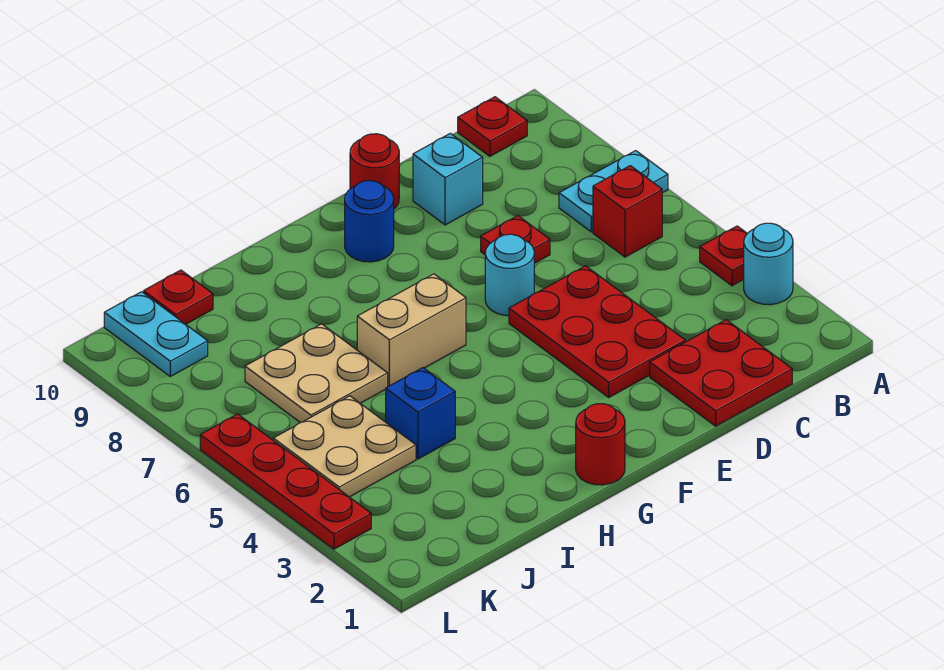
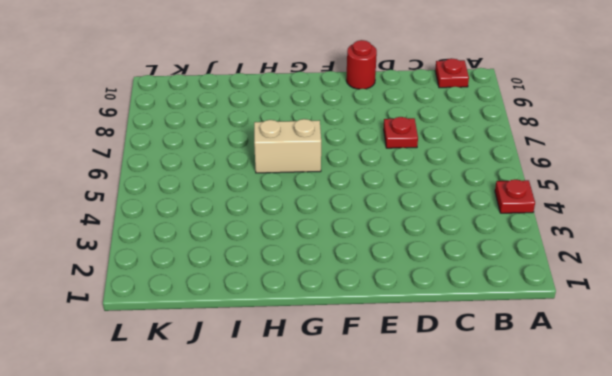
none -> cyan 1x1 round brick [744,223,793,305]
none -> cyan 1x2 plate [559,151,668,232]
none -> red 1x1 brick [593,166,662,257]

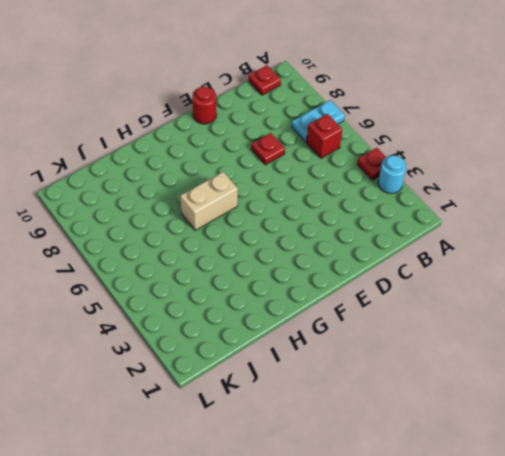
none -> red 2x2 plate [650,320,792,426]
none -> red 2x3 plate [509,266,685,397]
none -> cyan 1x1 brick [413,133,483,225]

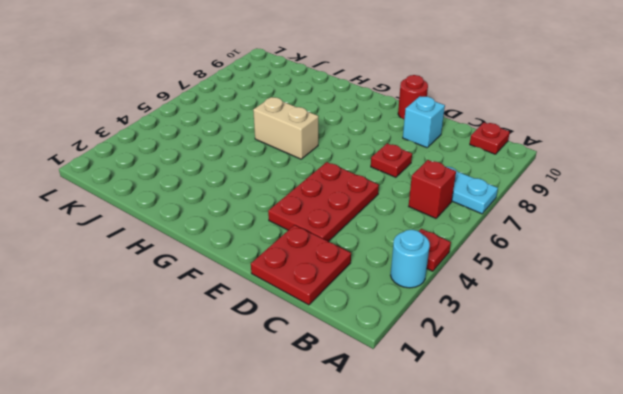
none -> cyan 1x1 round brick [485,234,534,316]
none -> blue 1x1 round brick [345,181,394,262]
none -> red 1x1 round brick [576,404,625,485]

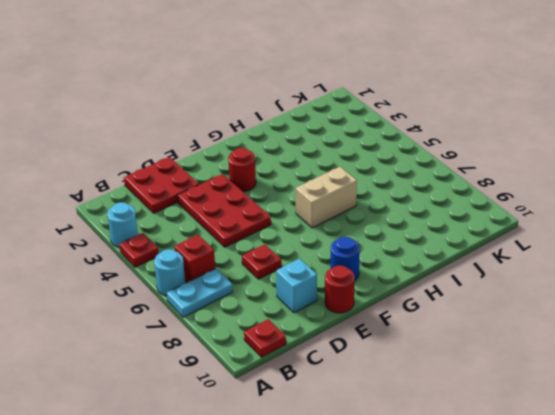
cyan 1x1 round brick [154,249,185,296] -> cyan 1x1 round brick moved to [485,234,534,316]
red 1x1 round brick [228,148,256,192] -> red 1x1 round brick moved to [576,404,625,485]
none -> blue 1x1 brick [386,368,455,459]
none -> tan 2x2 plate [245,324,388,423]
none -> tan 2x2 plate [273,396,416,497]

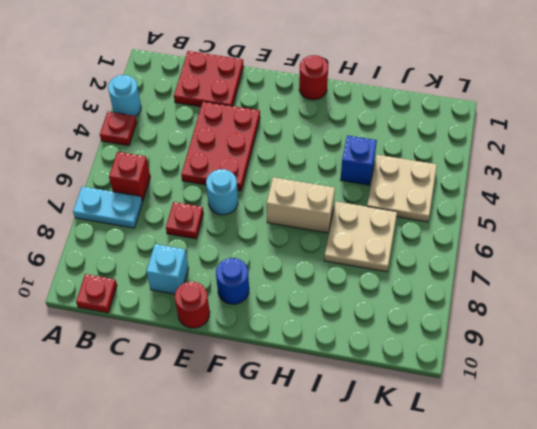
none -> red 1x1 plate [144,270,213,324]
none -> cyan 1x2 plate [104,292,208,376]
none -> red 1x4 plate [200,414,371,549]

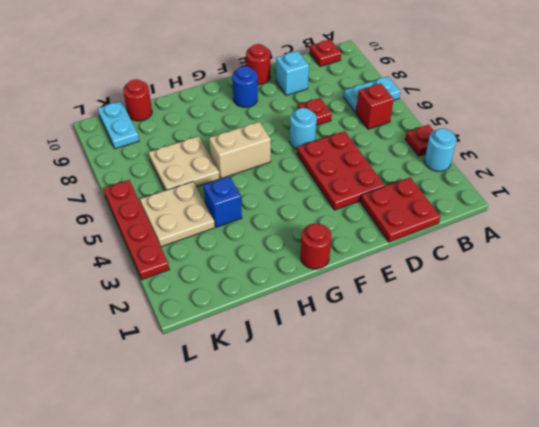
red 1x1 round brick [123,79,152,121] -> red 1x1 plate [144,270,213,324]

